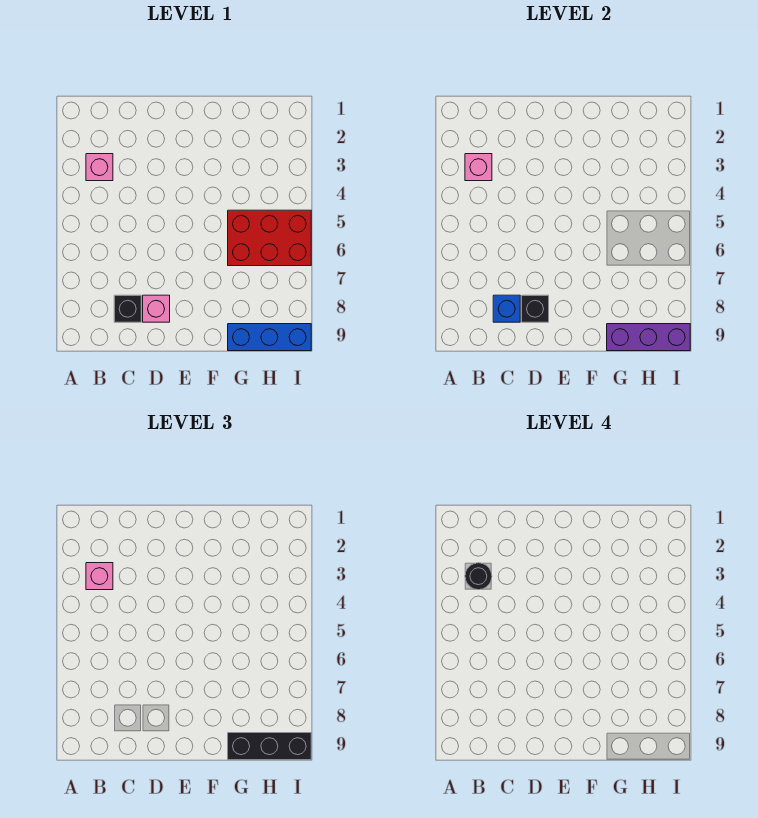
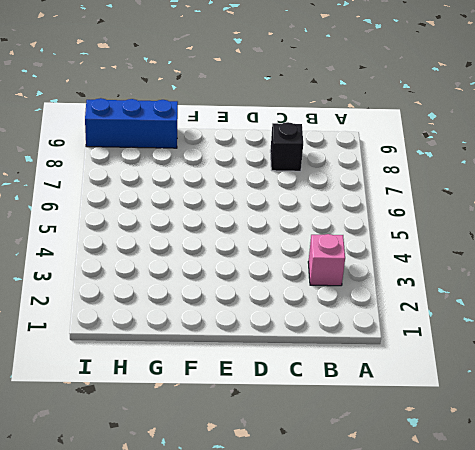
none -> pink 1x1 brick [143,295,170,322]
none -> red 2x3 brick [228,210,311,266]
none -> pink 1x1 brick [465,154,492,181]

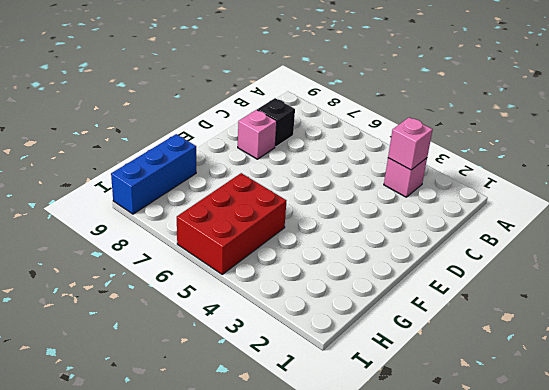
none -> blue 1x1 brick [493,295,520,322]
none -> black 1x1 brick [522,295,549,322]
none -> purple 1x3 brick [607,324,690,351]

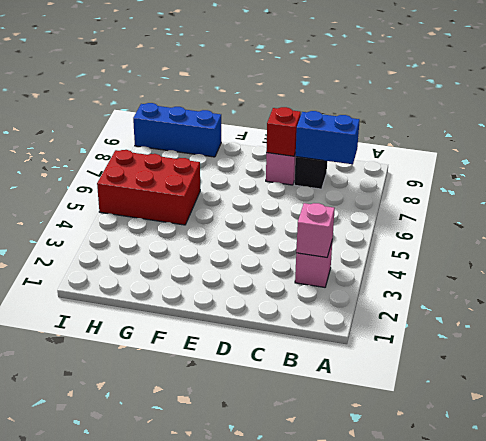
blue 1x2 brick [296,111,360,164] -> blue 1x1 brick [493,295,520,322]
red 1x1 brick [266,107,301,156] -> black 1x1 brick [522,295,549,322]
none -> purple 1x3 brick [607,324,690,351]
none -> pink 1x1 brick [86,563,113,590]
none -> black 1x3 brick [228,733,311,760]

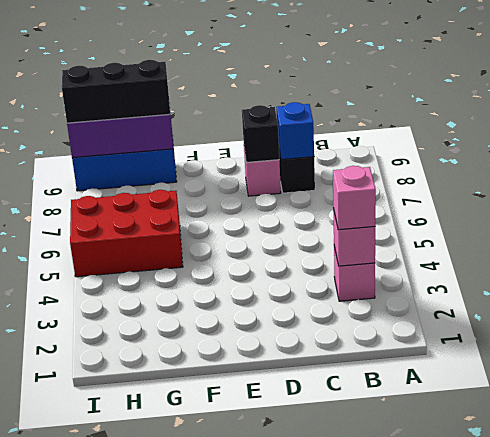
none -> black 1x1 round brick [465,563,492,590]

